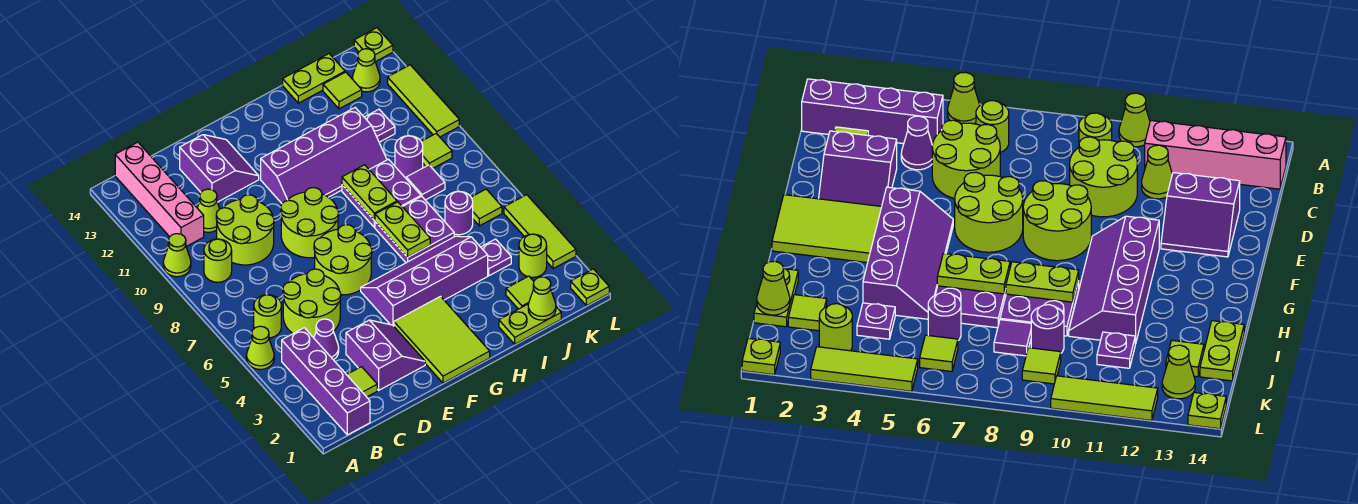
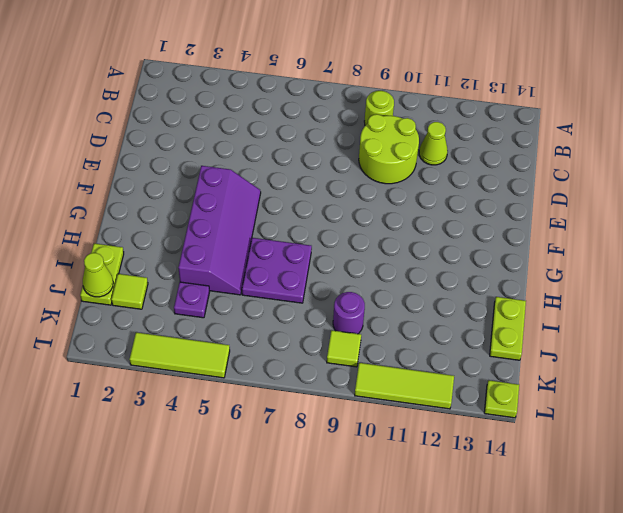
none -> lime 1x1 cone [246,326,274,369]
none -> lime 1x1 cone [163,234,191,277]
none -> purple 1x4 brick [282,328,370,435]
none -> lime 1x1 round brick [254,295,281,338]

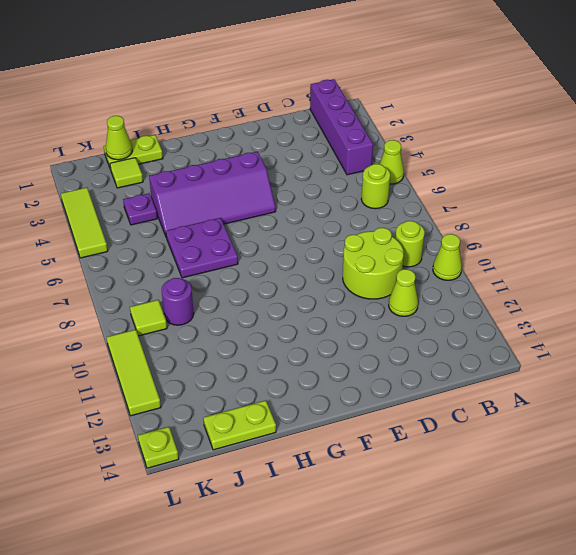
none -> pink 1x4 brick [115,142,204,247]
none -> lime 1x1 tile [347,367,377,397]
none -> purple 1x1 cone [314,319,339,360]
none -> lime 2x2 round brick [283,269,341,338]

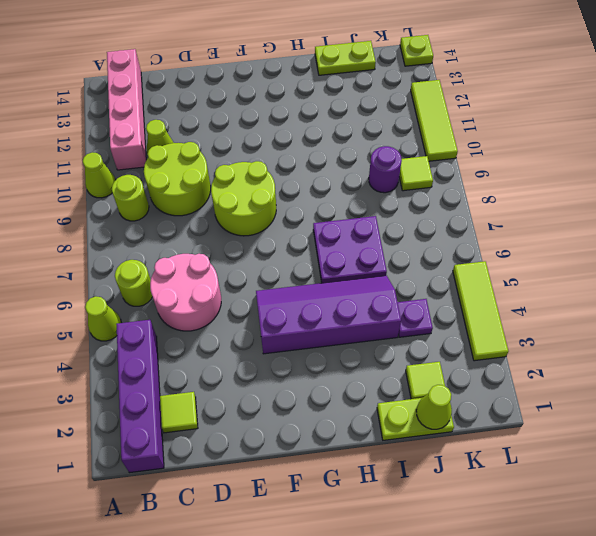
pink 2x2 round brick [150,254,221,331] -> lime 2x2 round brick [283,269,341,338]
none -> purple 1x1 cone [314,319,339,360]
none -> purple 2x2 slope [346,320,425,390]
none -> purple 2x2 slope [180,135,259,202]
none -> lime 2x2 round brick [314,225,372,295]

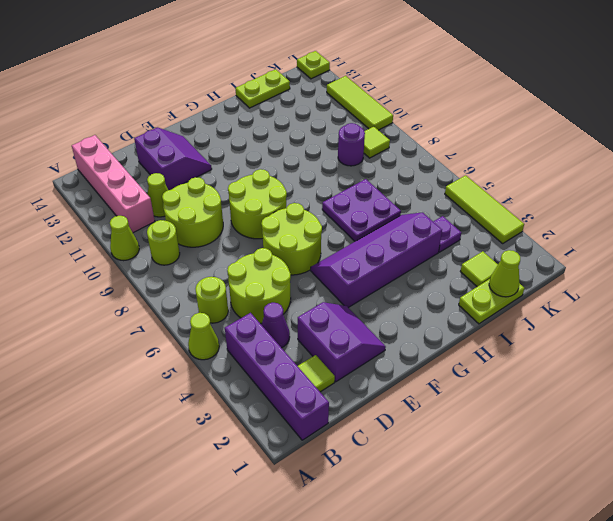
none -> lime 2x3 tile [394,296,490,383]
none -> purple 2x4 slope [261,108,387,203]
none -> purple 2x2 plate [342,159,421,227]
none -> purple 1x1 round brick [445,191,473,235]

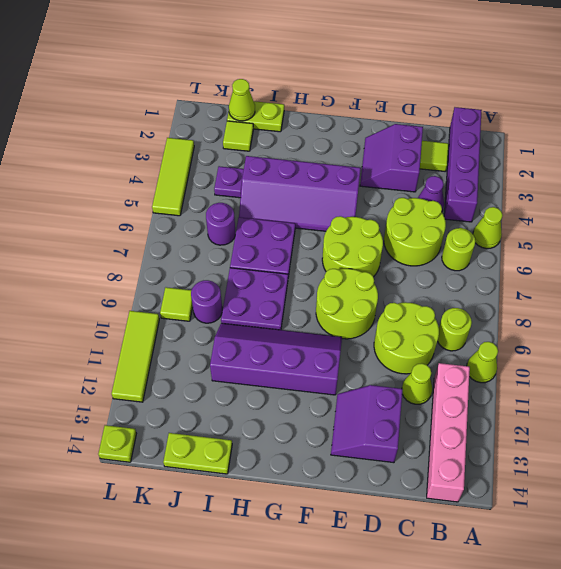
none -> lime 2x3 tile [394,296,490,383]
none -> purple 1x1 tile [406,165,445,200]
none -> purple 1x1 plate [364,109,395,142]
none -> lime 1x1 tile [323,72,362,109]

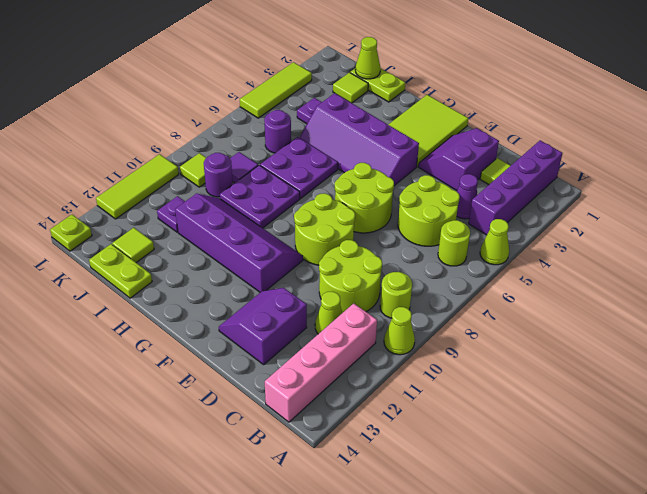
none -> lime 1x1 round brick [519,234,547,277]
none -> lime 1x1 tile [471,189,502,226]
none -> lime 1x1 cone [352,49,380,92]
none -> lime 1x1 plate [571,269,609,306]

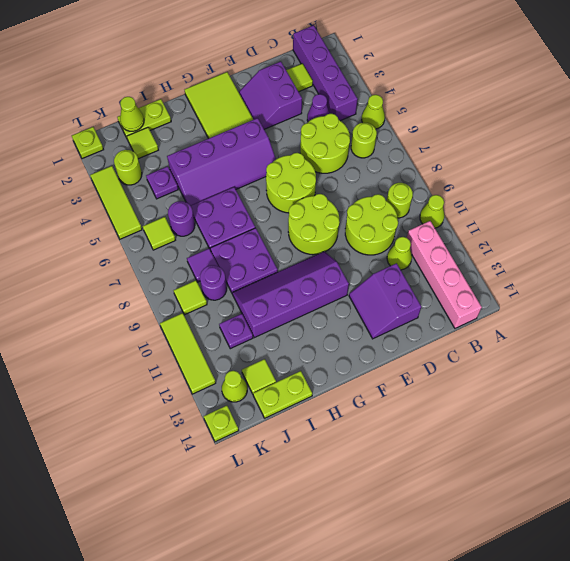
none -> lime 1x2 plate [375,202,430,257]
none -> lime 1x2 plate [342,165,397,220]

